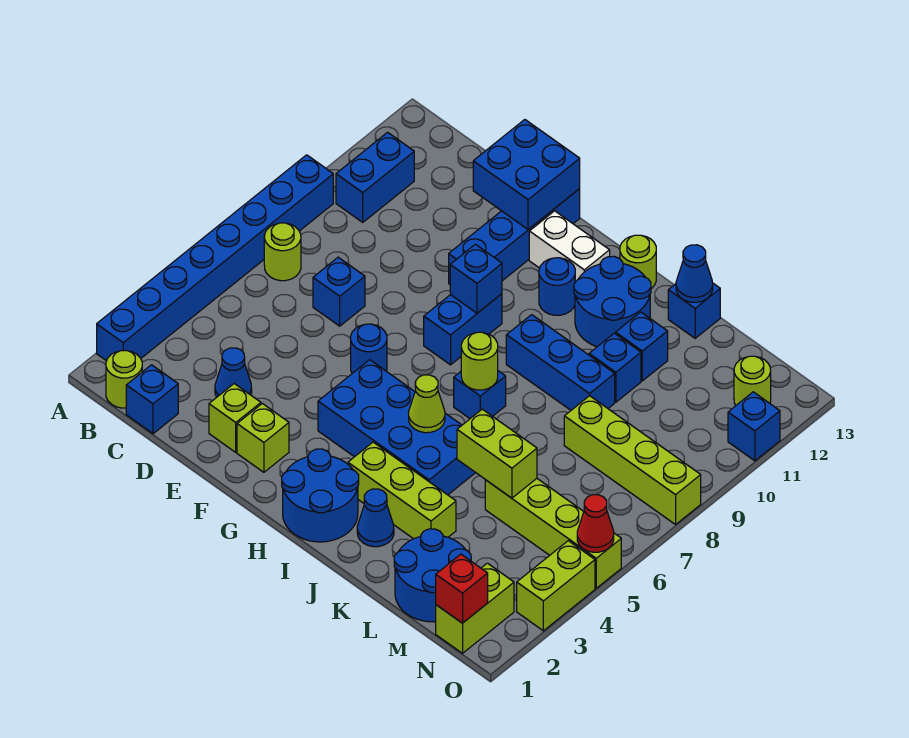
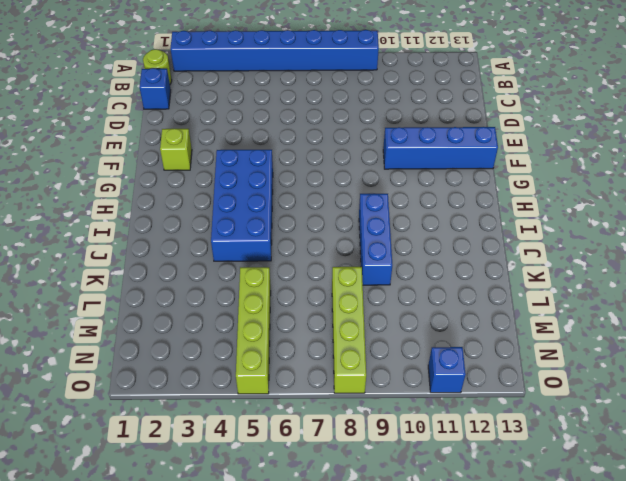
none -> lime 1x1 round brick [264,223,301,281]
none -> blue 1x2 brick [336,132,414,222]
none -> blue 1x1 cone [215,348,252,397]
none -> blue 1x1 brick [313,257,365,326]

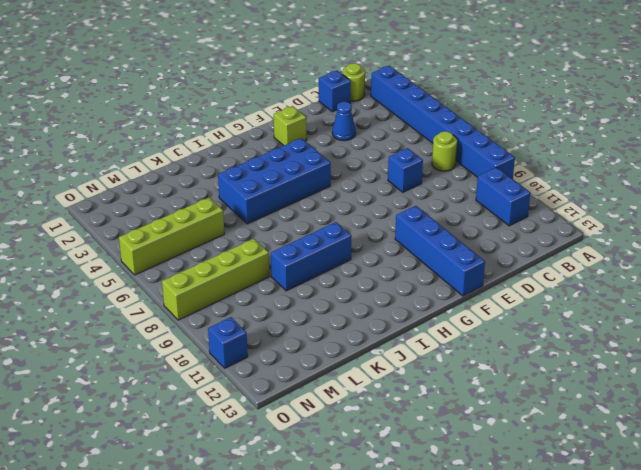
none -> lime 1x1 brick [209,384,261,452]
none -> blue 1x1 round brick [351,324,387,373]
none -> blue 1x2 brick [424,294,502,365]
none -> white 1x2 brick [529,211,610,282]

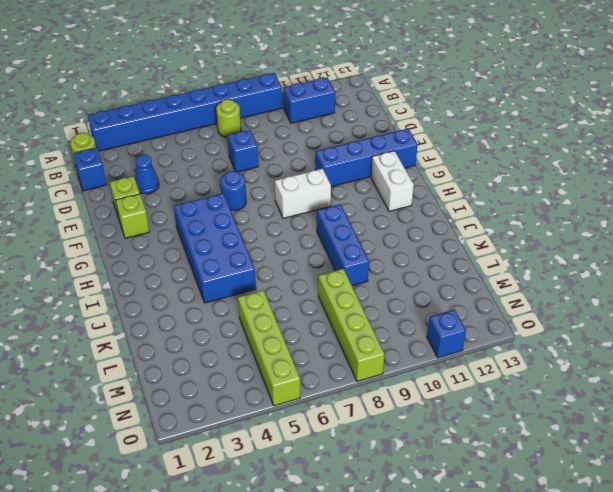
white 1x2 brick [275,169,331,218] -> blue 1x2 brick [424,294,502,365]
none -> blue 2x2 round brick [282,449,359,542]
none -> blue 1x1 round brick [539,258,575,315]
none -> lime 1x3 brick [348,442,456,539]
none -> blue 1x1 brick [454,371,506,419]

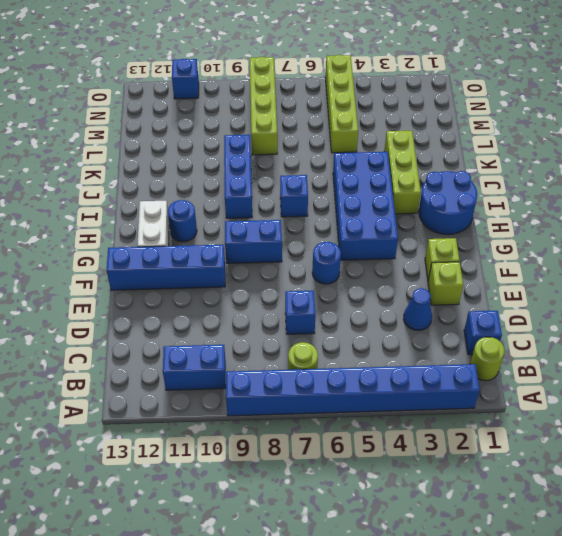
none -> blue 2x2 round brick [574,256,651,347]
none -> lime 1x1 round brick [620,235,656,289]
none -> blue 1x1 cone [357,489,394,547]
none -> blue 1x1 brick [589,333,641,402]

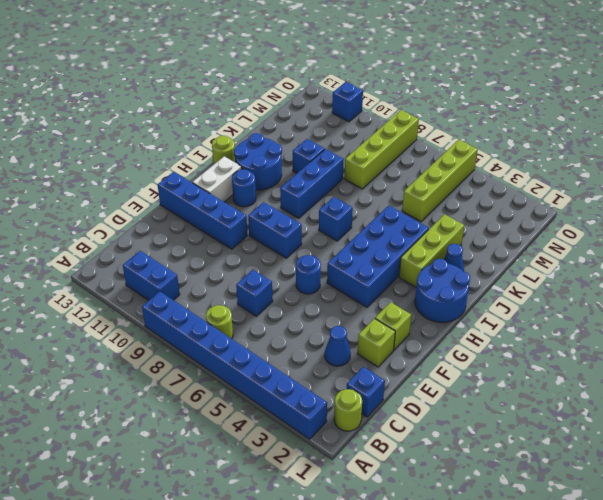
none -> blue 1x1 brick [616,312,668,381]
none -> blue 1x1 brick [668,284,720,338]
none -> blue 2x2 round brick [394,529,471,622]
none -> lime 1x2 brick [436,563,514,653]

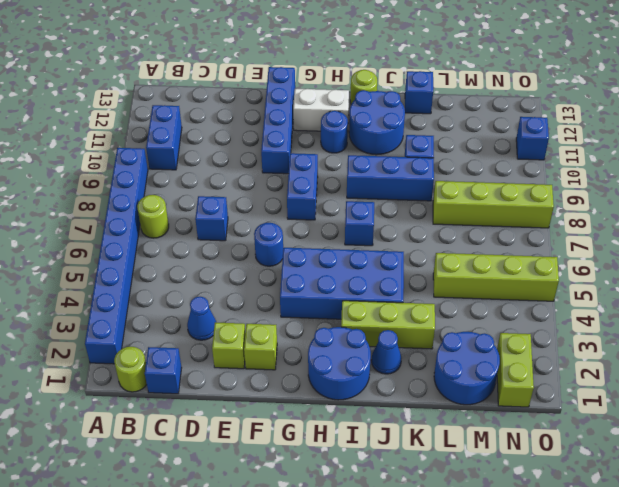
none -> blue 1x1 brick [616,312,668,381]
none -> lime 1x1 round brick [734,356,771,405]
none -> lime 1x2 brick [517,541,595,631]
none -> blue 2x2 brick [473,120,580,230]

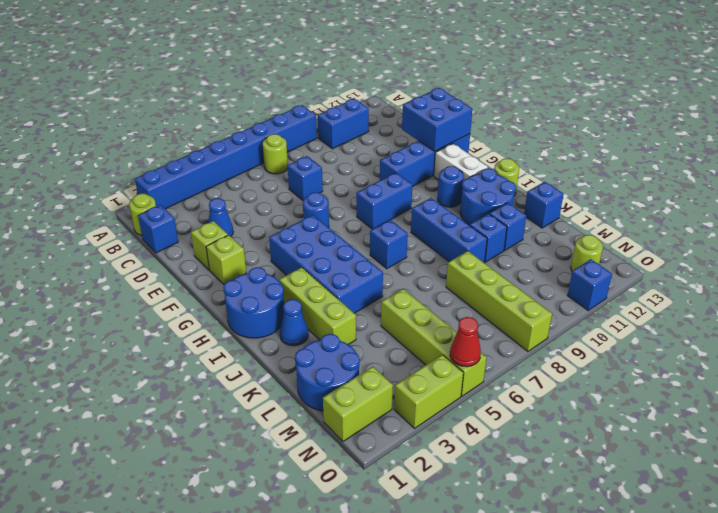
none -> blue 1x1 brick [450,244,502,313]
none -> lime 1x1 cone [409,375,445,433]
none -> lime 1x1 round brick [461,332,498,390]
none -> lime 1x2 brick [457,409,537,498]

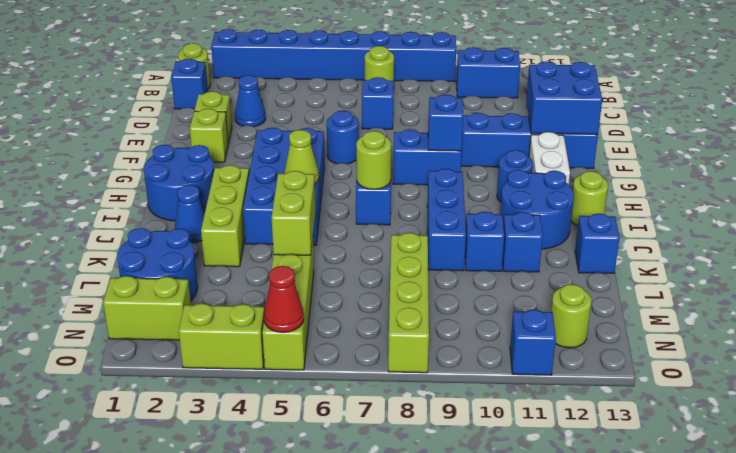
none -> blue 1x1 cone [676,245,713,302]
none -> red 1x1 brick [436,554,488,623]

